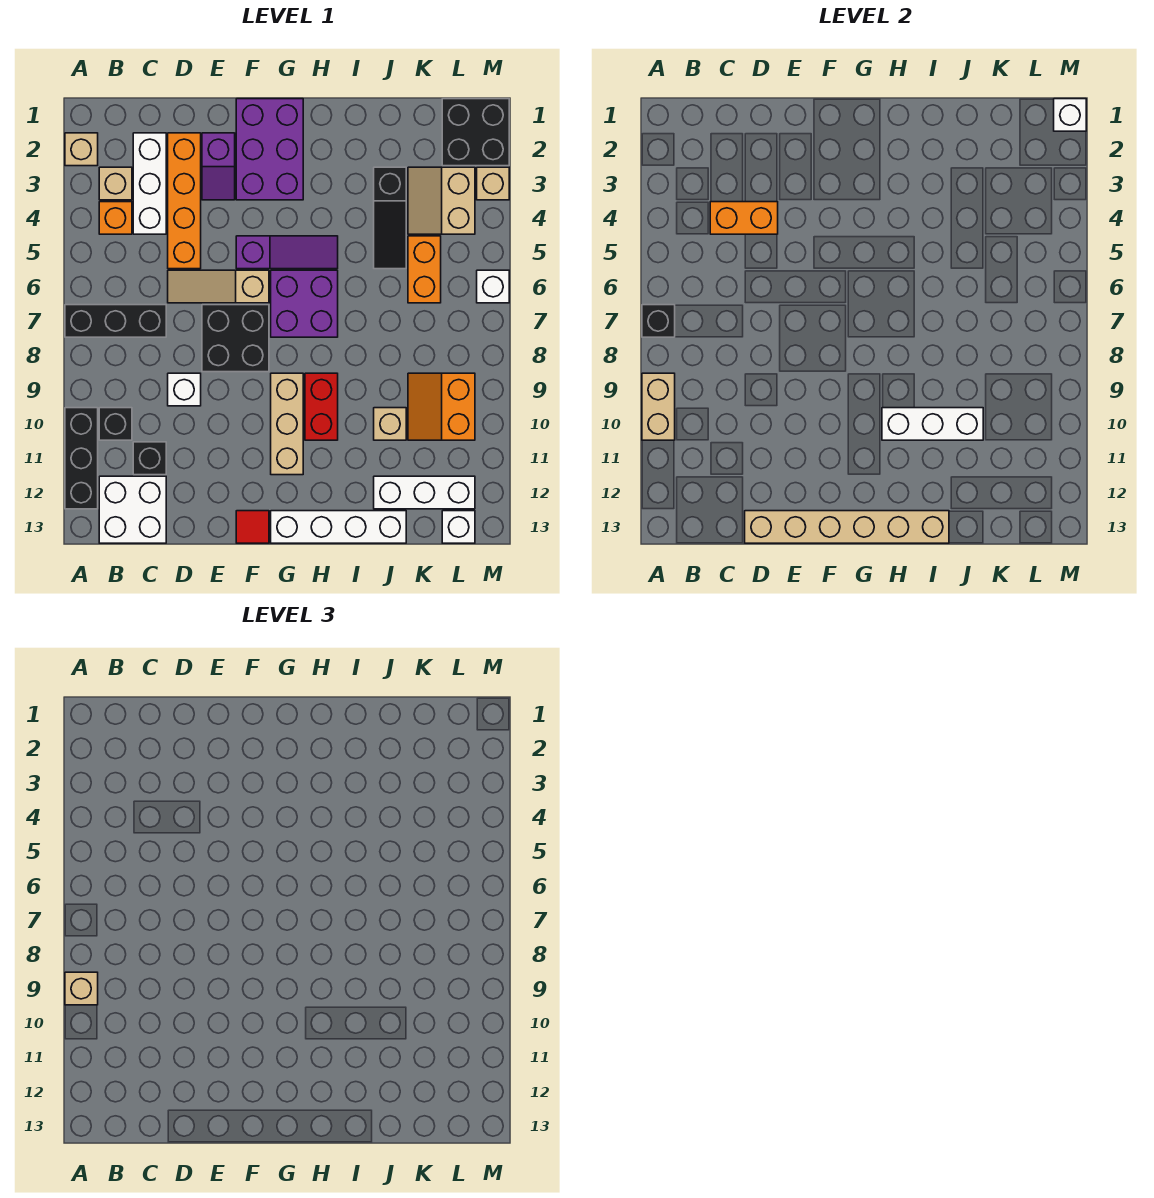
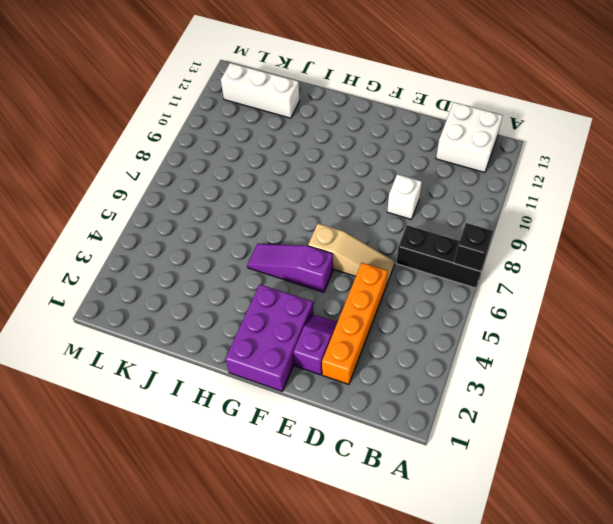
none -> tan 1x1 brick [65,133,98,166]
none -> black 1x3 brick [65,408,98,509]
none -> tan 1x1 brick [99,167,132,200]
none -> orange 1x1 brick [99,202,132,234]

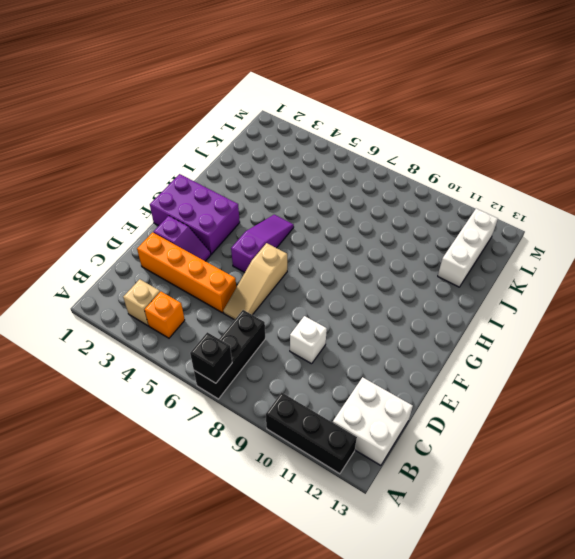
none -> tan 1x1 brick [65,133,98,166]
none -> black 1x1 brick [99,408,132,440]
none -> white 1x3 brick [133,133,166,234]
none -> black 1x1 brick [133,442,166,475]

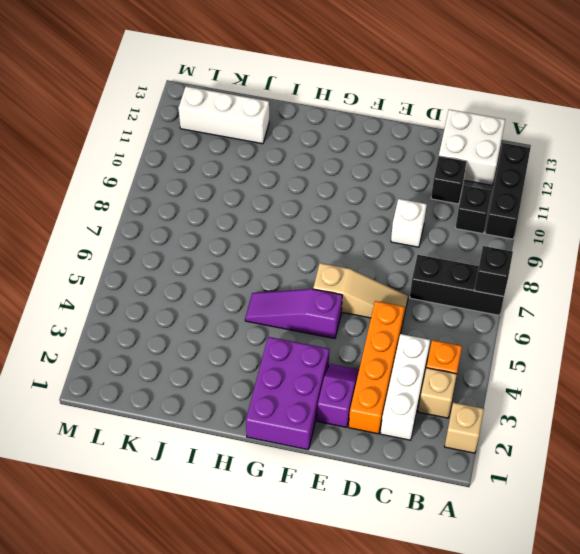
none -> black 2x2 brick [202,305,269,372]
none -> red 1x1 tile [236,511,269,543]
none -> purple 2x2 brick [271,270,338,337]
none -> tan 1x3 brick [271,373,303,475]

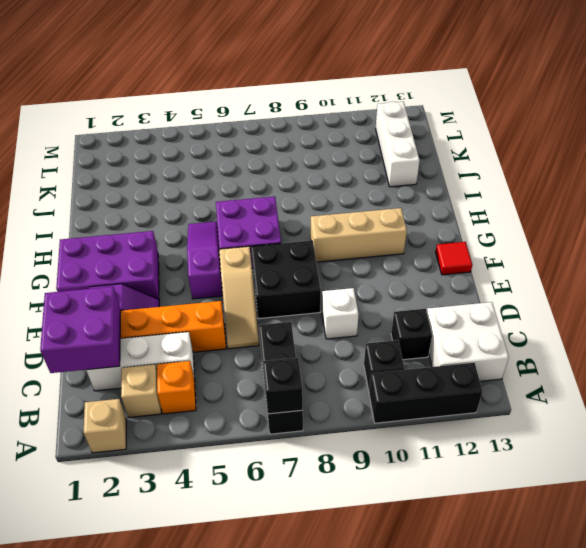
purple 2x2 brick [40,287,121,373] -> none
none -> white 1x4 brick [271,511,406,543]
none -> red 1x2 brick [305,373,338,440]
none -> black 1x3 slope [374,167,406,269]
none -> tan 1x1 brick [374,408,406,440]

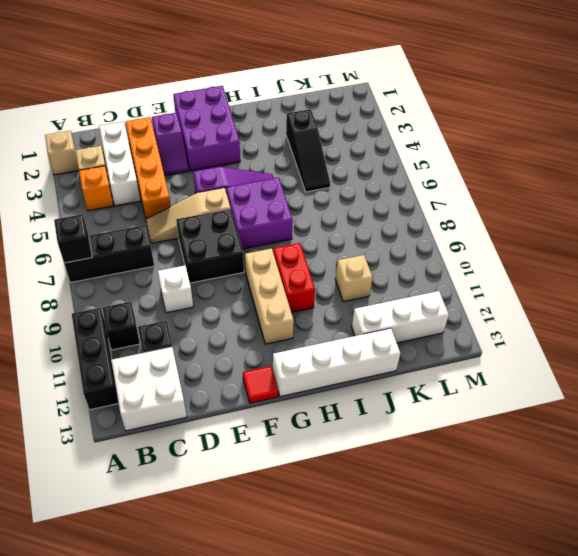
none -> tan 2x2 slope [408,167,475,234]
none -> orange 1x2 brick [408,236,441,303]
none -> orange 2x2 slope [408,373,475,440]
none -> black 2x2 brick [442,99,509,166]

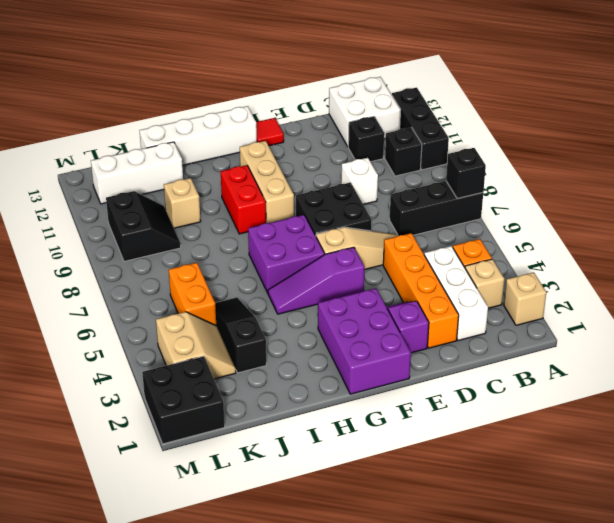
black 2x2 slope [106,191,181,261] -> orange 2x2 slope [408,373,475,440]
none -> white 1x1 brick [442,511,475,543]
none -> tan 1x1 brick [477,167,509,200]
none -> white 1x1 brick [477,270,509,303]
none -> tan 1x2 brick [642,373,675,440]

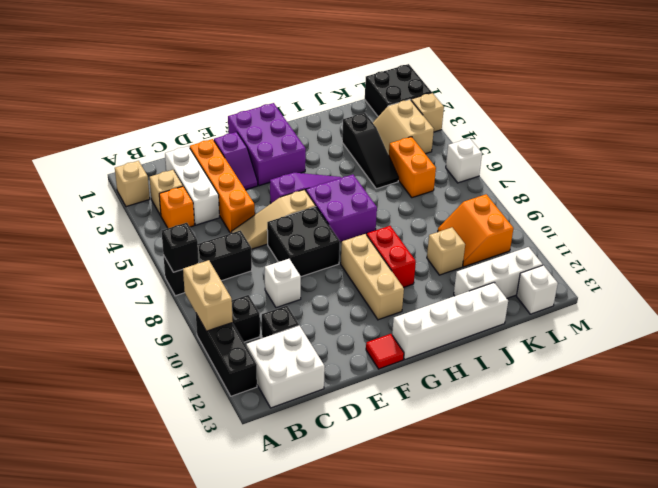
none -> orange 1x2 brick [710,202,778,234]
none -> tan 1x6 brick [745,511,949,543]
none -> white 1x3 brick [882,408,983,440]
none -> white 1x1 brick [1054,99,1086,131]

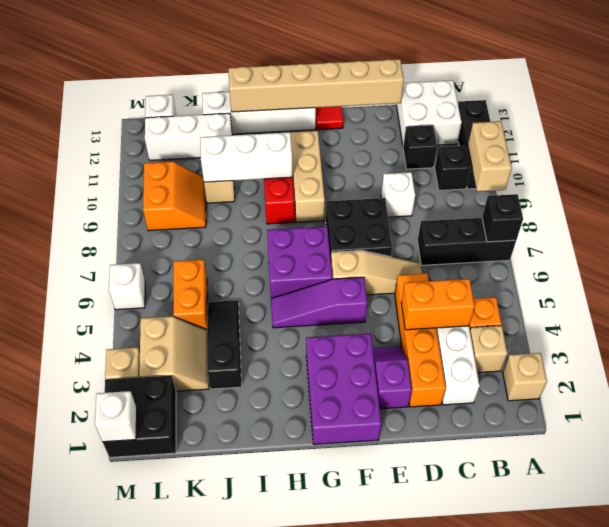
none -> tan 1x1 brick [65,972,98,1005]

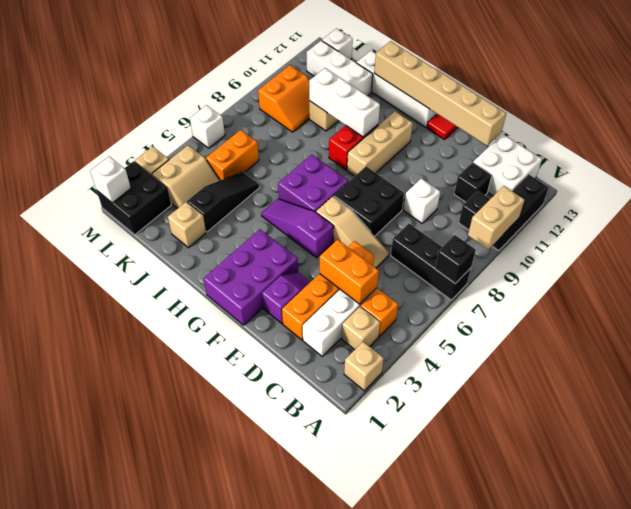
tan 1x1 brick [168,202,206,248] -> tan 1x1 brick moved to [65,972,98,1005]

